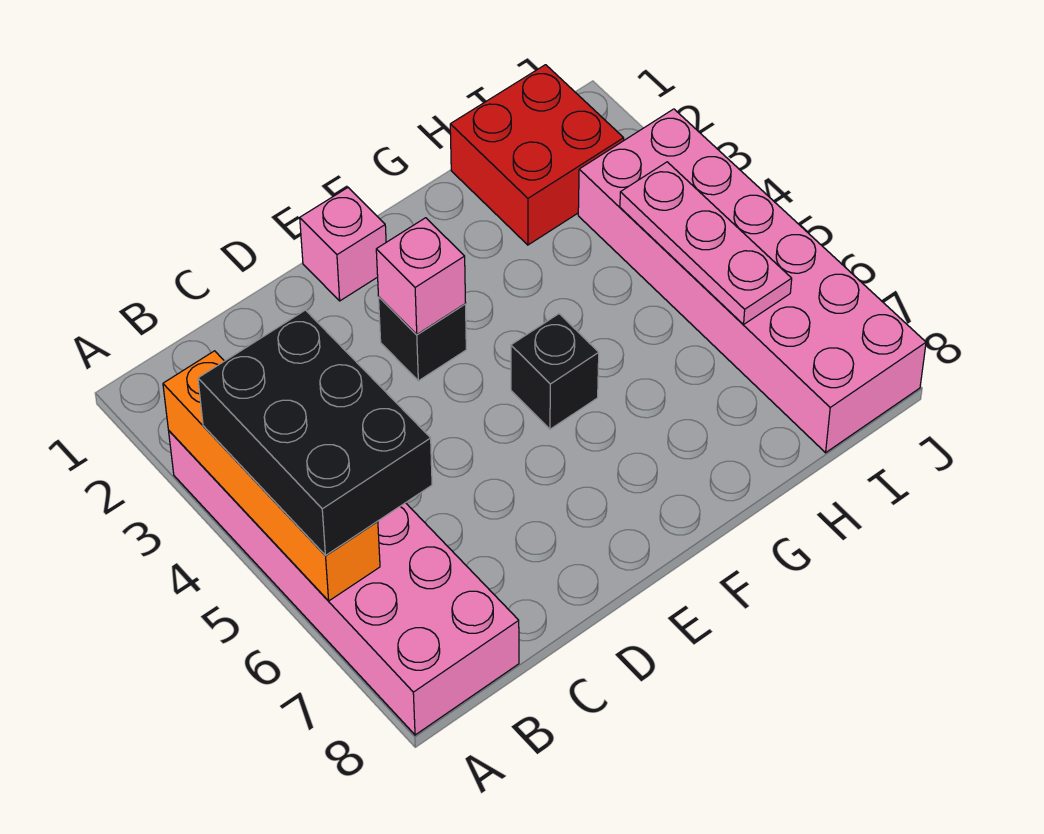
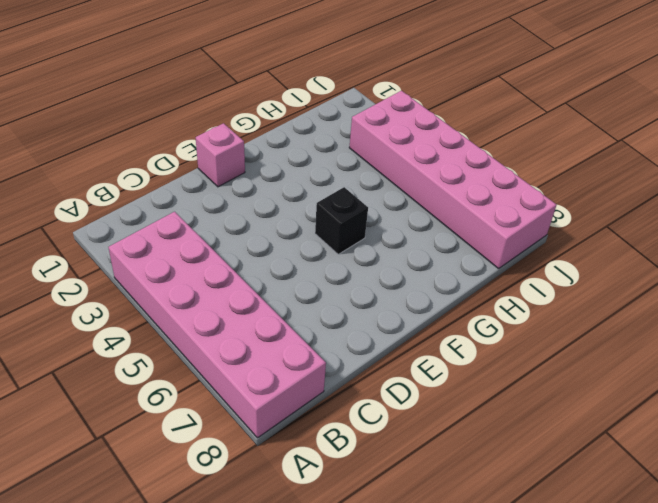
none -> black 1x1 brick [379,297,466,381]
none -> red 2x2 brick [450,65,624,245]

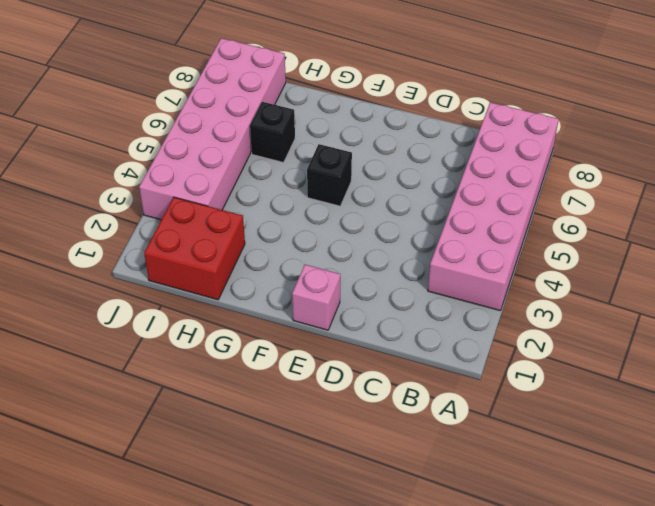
black 1x1 brick [250,102,295,163] -> black 1x1 brick moved to [379,297,466,381]
none -> orange 1x4 brick [163,351,380,601]
none -> pink 1x1 brick [376,218,466,334]

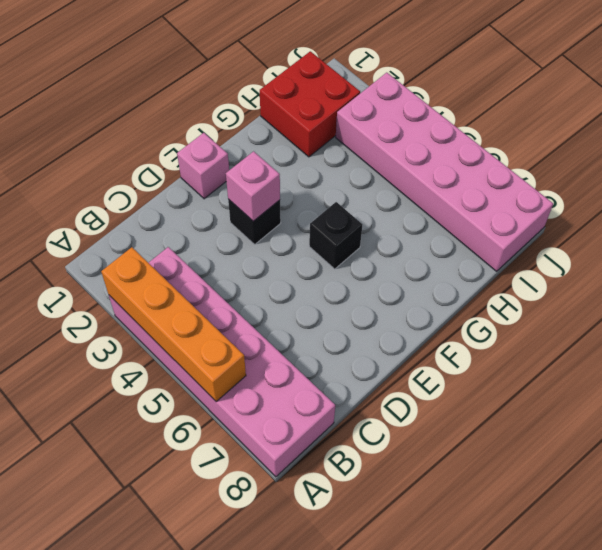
none -> pink 1x3 plate [620,162,792,324]
none -> black 2x3 brick [198,310,432,555]

